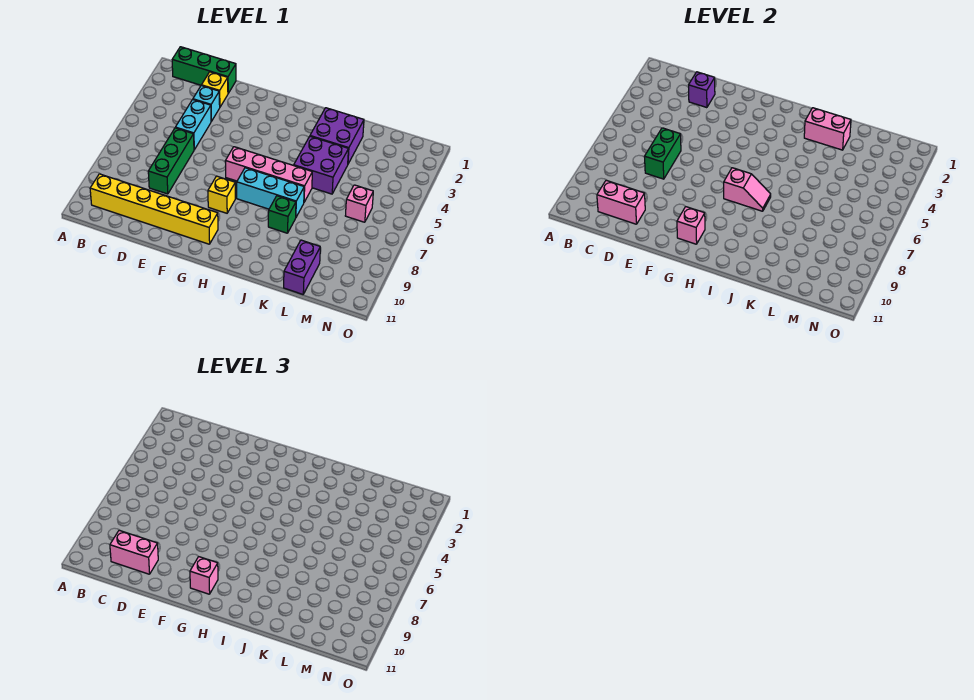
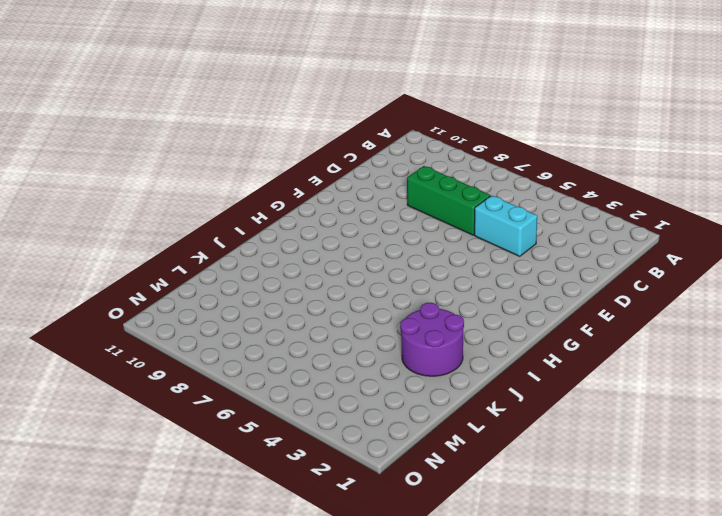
purple 2x2 round brick [400,303,464,376] -> purple 2x2 brick [310,108,364,164]
none -> green 1x3 brick [172,47,236,93]
none -> yellow 1x6 brick [90,174,218,244]
none -> yellow 1x1 brick [202,72,228,107]

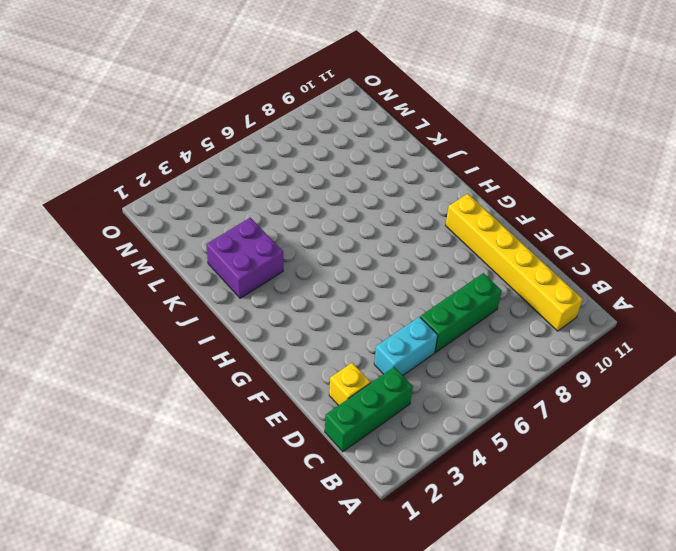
green 1x3 brick [325,367,413,452] -> green 1x3 brick turned to [172,47,236,93]
none -> cyan 1x1 brick [193,86,220,121]
none -> pink 1x4 brick [225,147,312,202]
none -> yellow 1x1 brick [208,176,235,213]

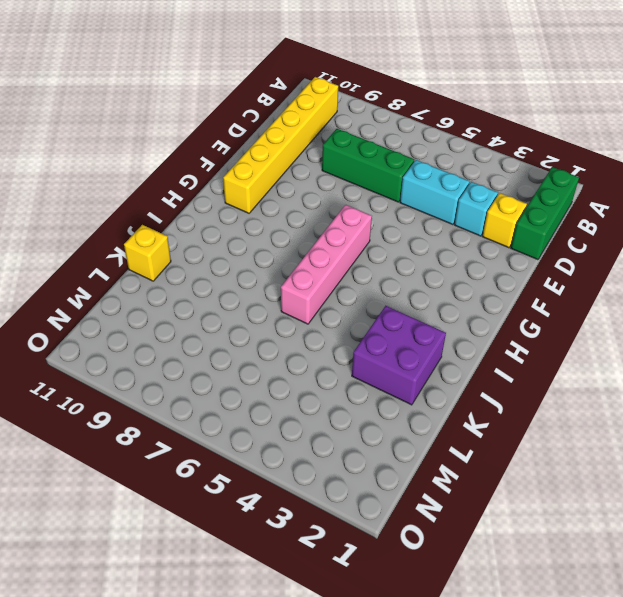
yellow 1x1 brick [124,225,171,281] -> yellow 1x1 brick moved to [208,176,235,213]
none -> cyan 1x3 brick [237,168,304,217]
none -> purple 2x2 brick [294,136,349,194]
none -> green 1x1 brick [268,196,296,233]

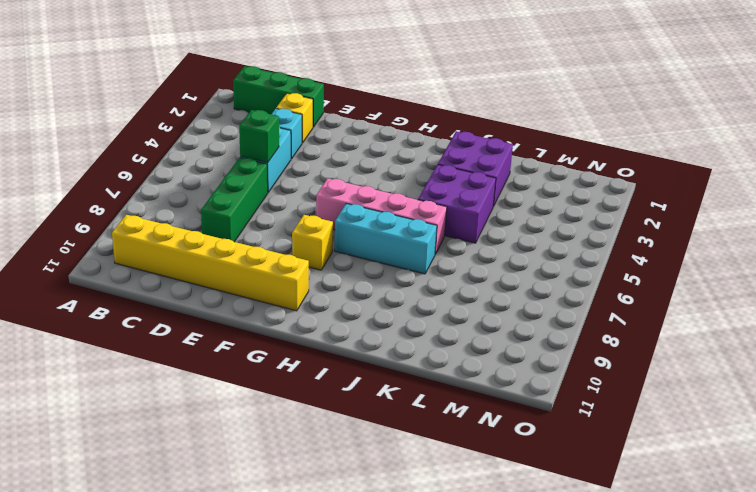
green 1x1 brick [239,110,279,163] -> green 1x1 brick moved to [268,196,296,233]
none -> purple 1x2 brick [284,240,320,294]
none -> pink 1x1 brick [345,185,373,222]
none -> pink 1x2 brick [597,180,645,224]

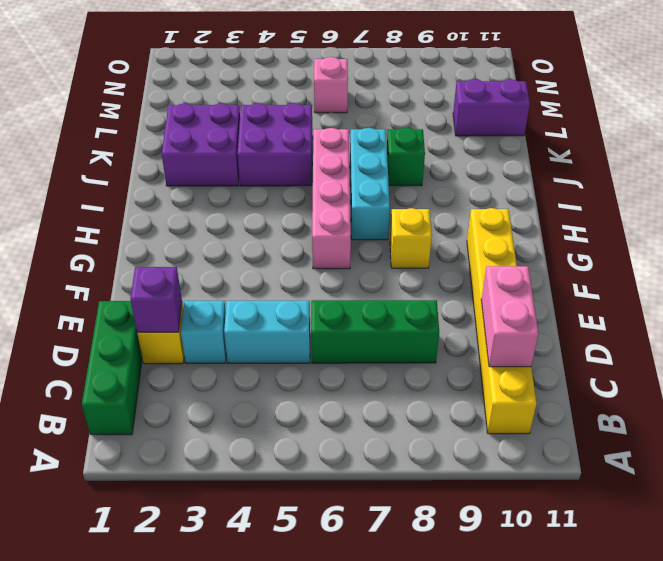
none -> green 1x2 brick [645,128,681,179]
none -> pink 1x1 brick [677,207,705,244]
none -> pink 1x2 slope [724,168,771,211]

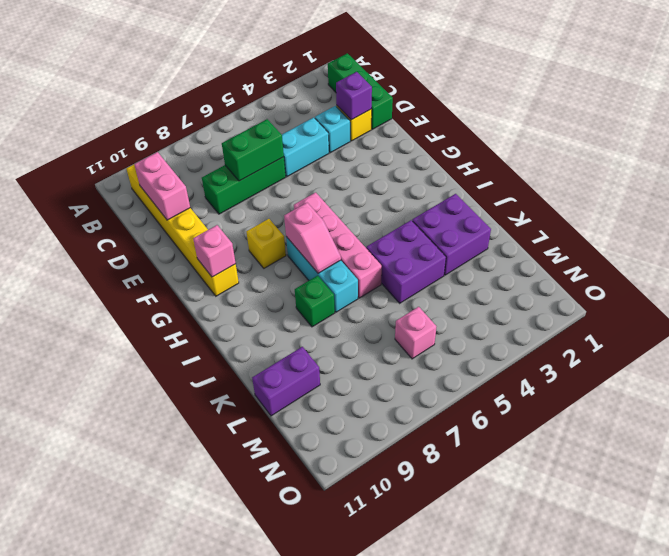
none -> pink 1x2 brick [804,108,851,150]
none -> pink 1x2 brick [110,530,158,574]
none -> pink 1x1 brick [190,557,218,594]

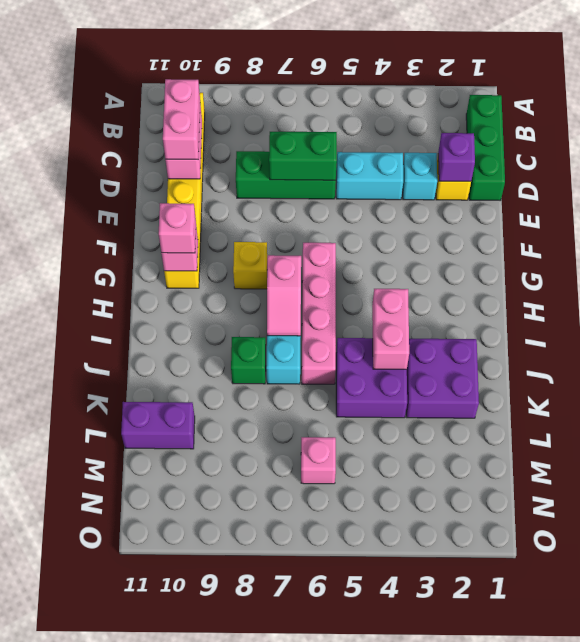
pink 1x2 brick [372,289,409,369] -> pink 1x2 brick moved to [804,108,851,150]

